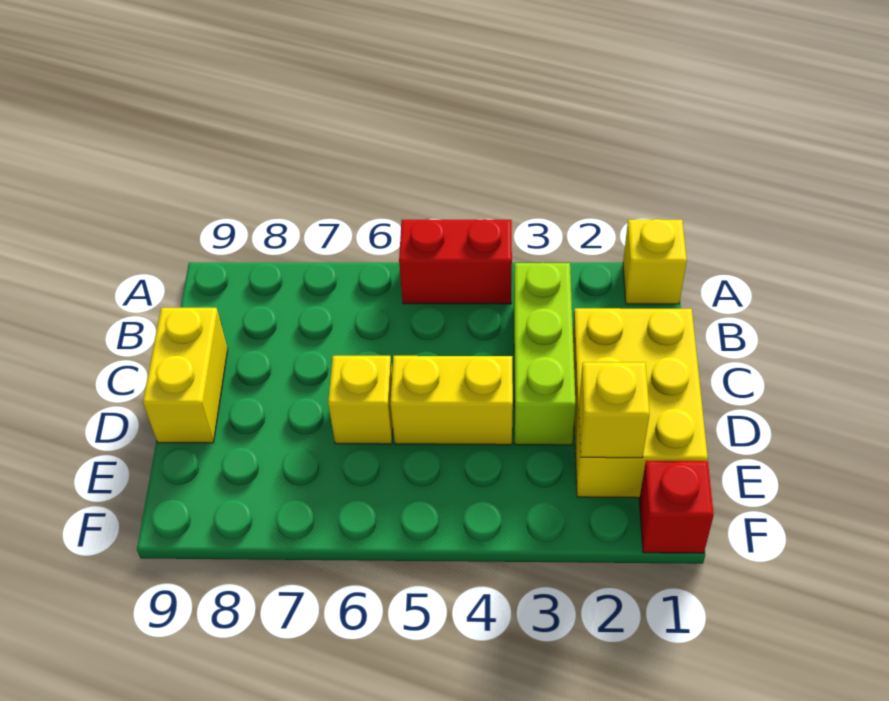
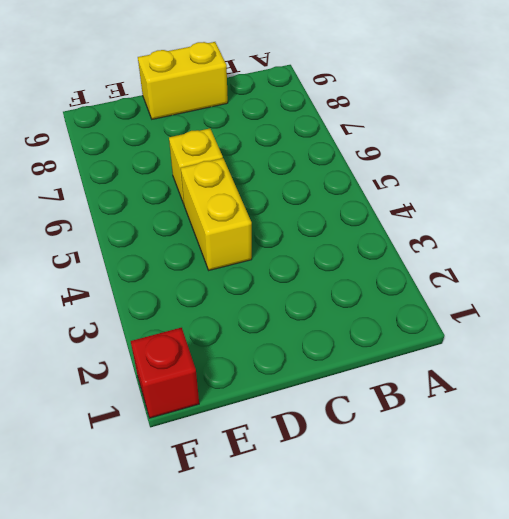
none -> yellow 1x1 brick [623,219,687,304]
none -> red 1x2 brick [399,219,512,304]

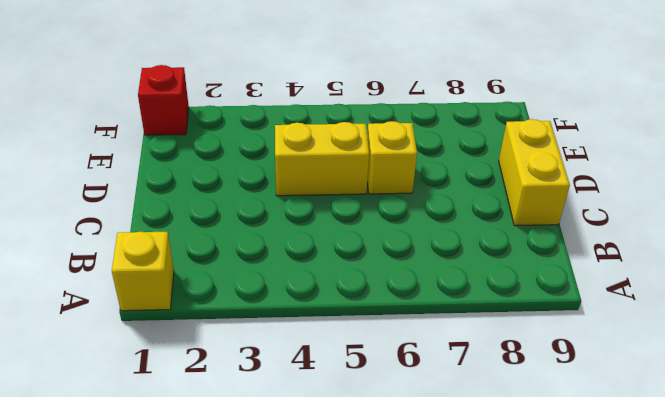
none -> red 1x2 brick [399,219,512,304]
none -> lime 1x3 brick [514,263,575,445]

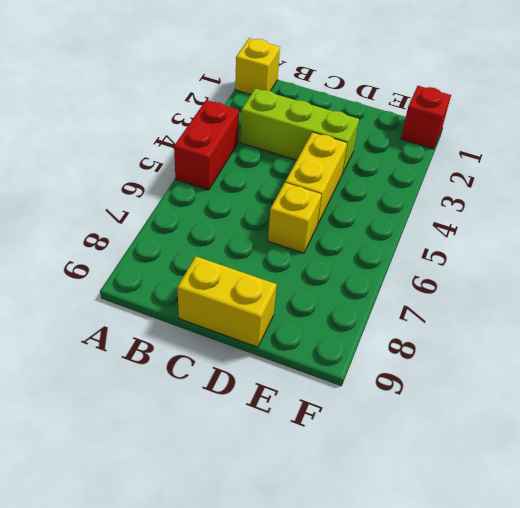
none -> yellow 2x3 brick [573,308,708,498]
none -> yellow 1x1 brick [579,362,650,458]

